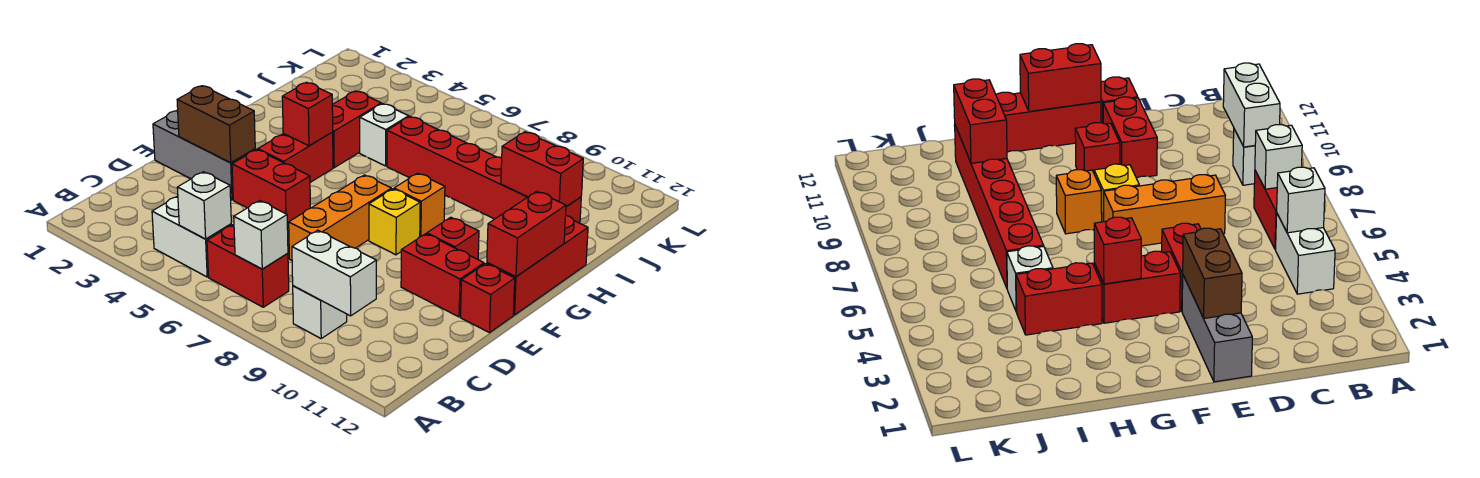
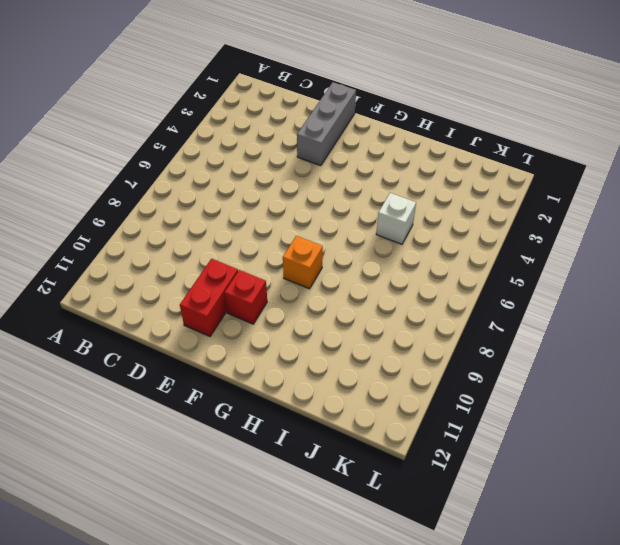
none -> white 1x2 brick [152,196,231,277]
none -> red 1x2 brick [207,225,289,307]
none -> white 1x1 brick [293,286,347,338]

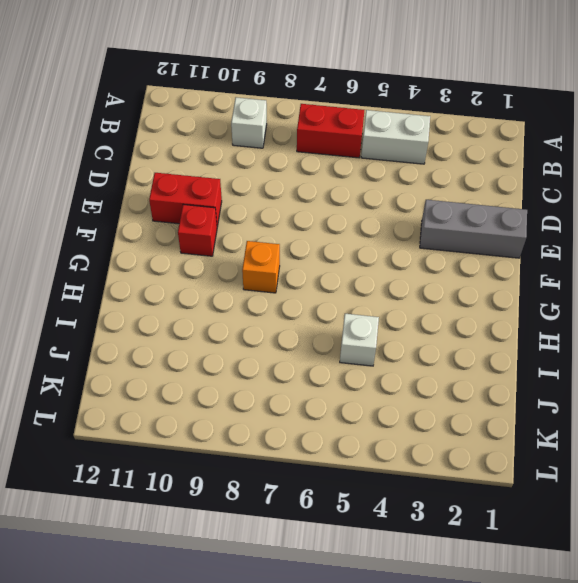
none -> orange 1x3 brick [289,175,391,260]
none -> red 1x2 brick [232,149,310,227]
none -> red 1x1 brick [461,264,515,333]

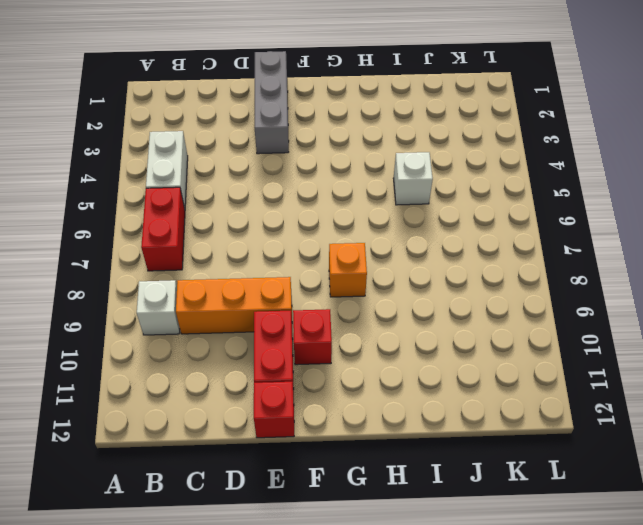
orange 1x3 brick [176,277,292,334] -> orange 1x3 brick moved to [289,175,391,260]
none -> red 1x2 brick [232,149,310,227]
none -> red 1x2 brick [258,132,333,182]
none -> yellow 1x1 brick [369,189,420,255]

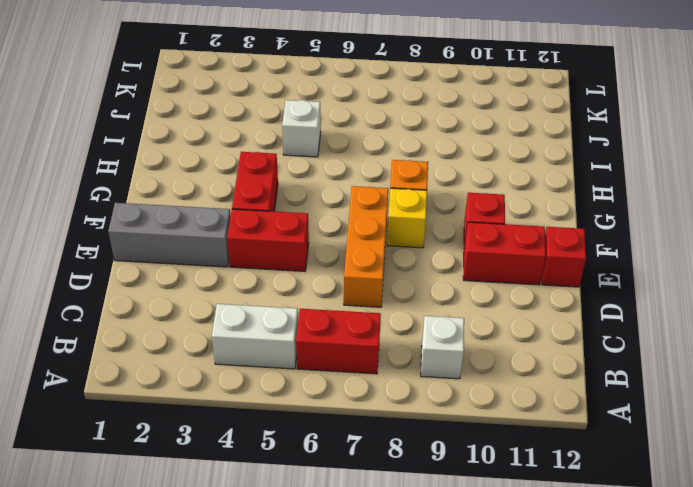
none -> red 1x3 brick [487,216,588,315]
none -> red 1x2 brick [332,91,381,168]
none -> red 1x6 brick [387,117,581,223]

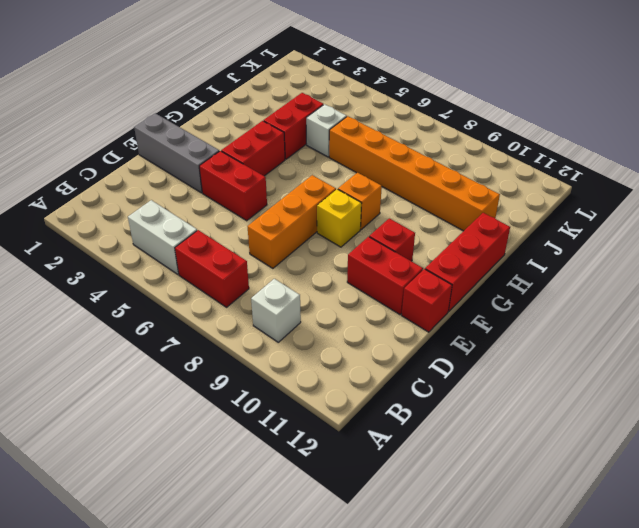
orange 1x6 brick [329,116,500,231] -> red 1x6 brick [387,117,581,223]
none -> white 1x1 brick [177,172,231,239]
none -> white 1x1 brick [234,201,288,269]
none -> white 1x2 brick [292,230,376,316]

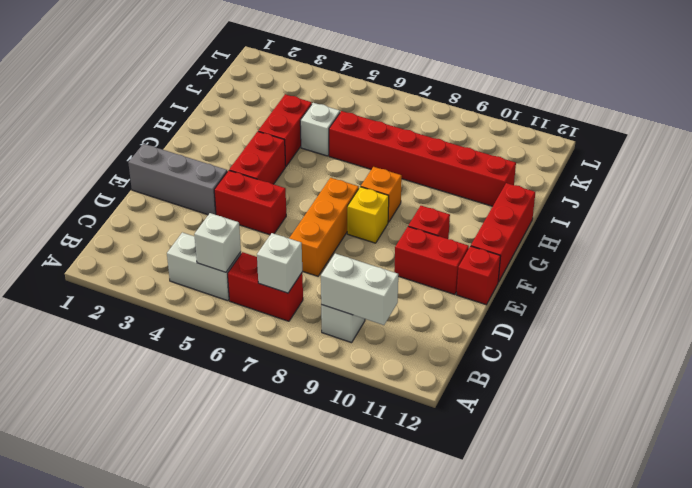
none -> brown 1x2 brick [177,86,255,163]
none -> red 1x2 brick [487,191,566,277]
none -> red 1x1 brick [282,82,333,146]

